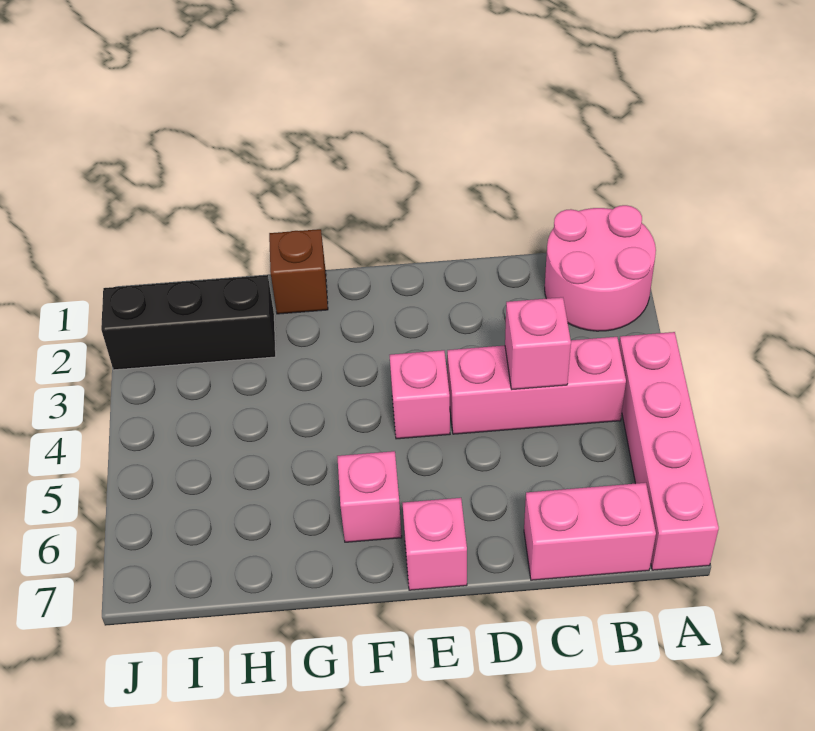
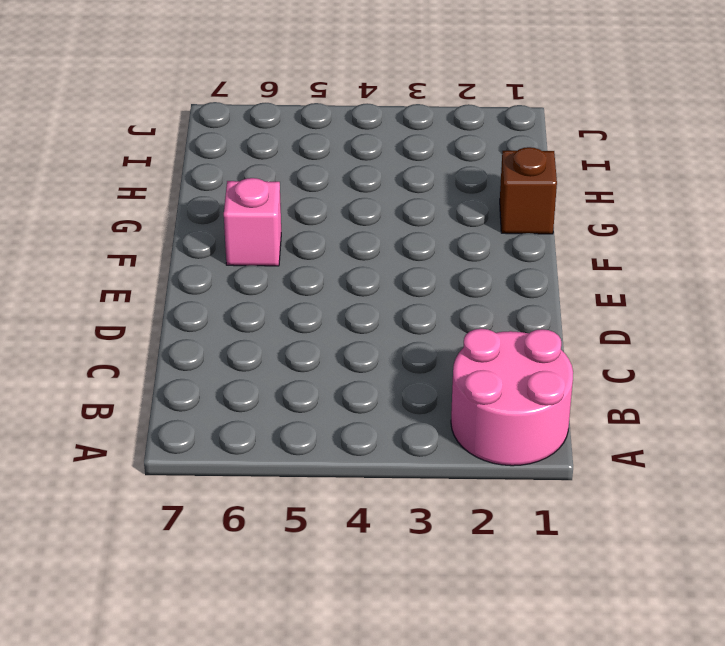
none -> pink 1x4 brick [619,332,719,570]
none -> pink 1x3 brick [447,337,626,434]

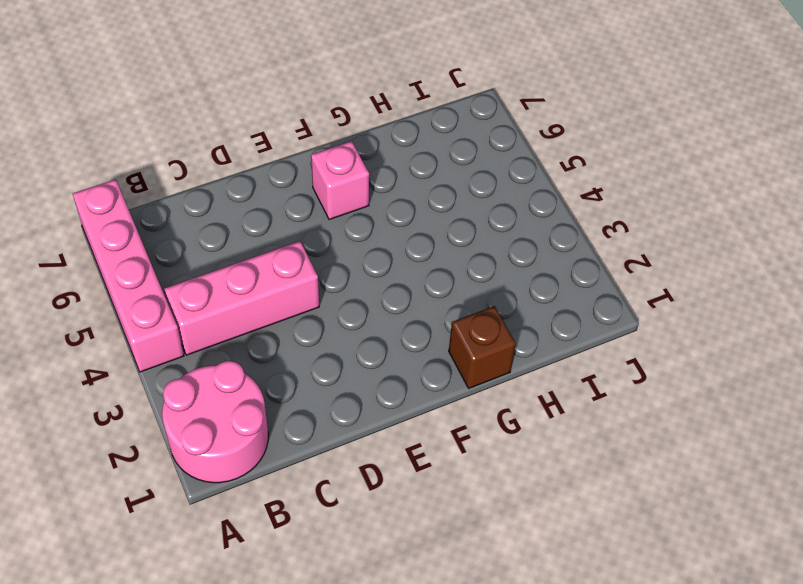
none -> pink 1x2 brick [524,483,656,580]
none -> pink 1x1 brick [390,350,450,439]

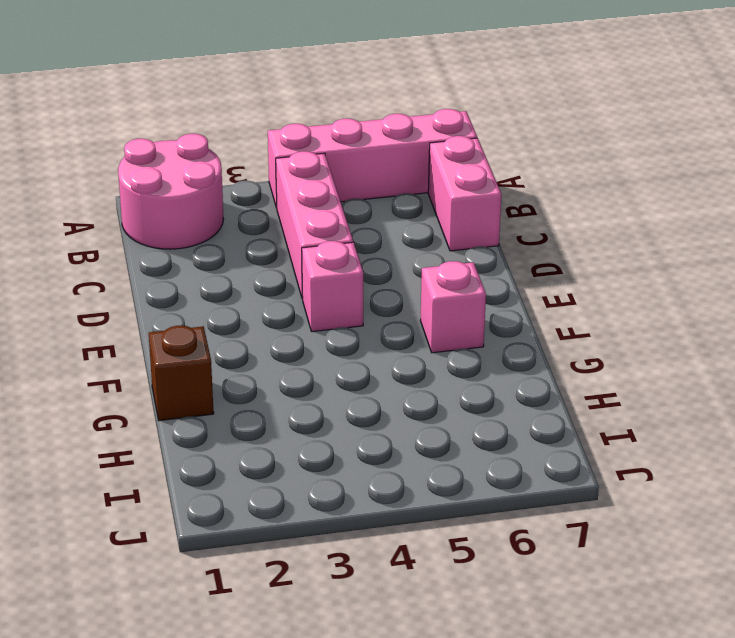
none -> pink 1x1 brick [402,498,467,590]
none -> black 1x3 brick [101,275,276,370]

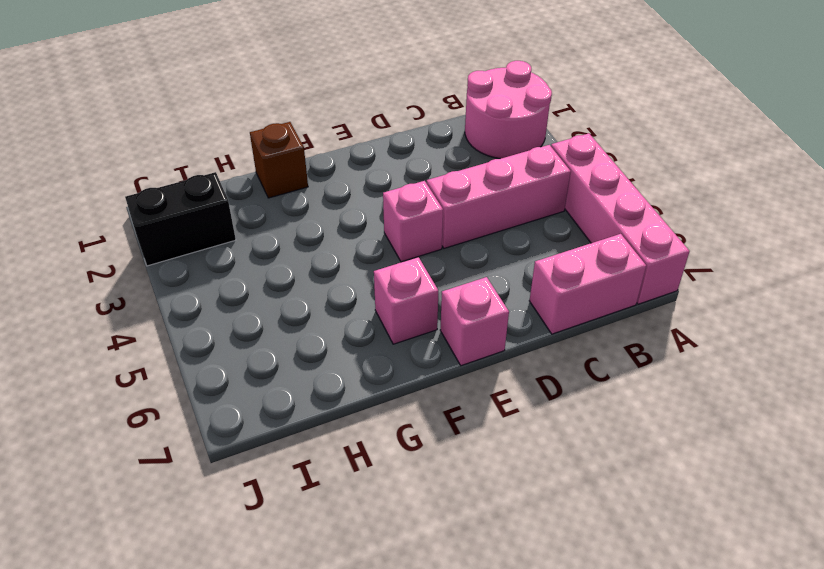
black 1x2 brick [125,172,236,266] -> black 1x3 brick [101,275,276,370]
none -> pink 1x1 brick [505,297,571,389]

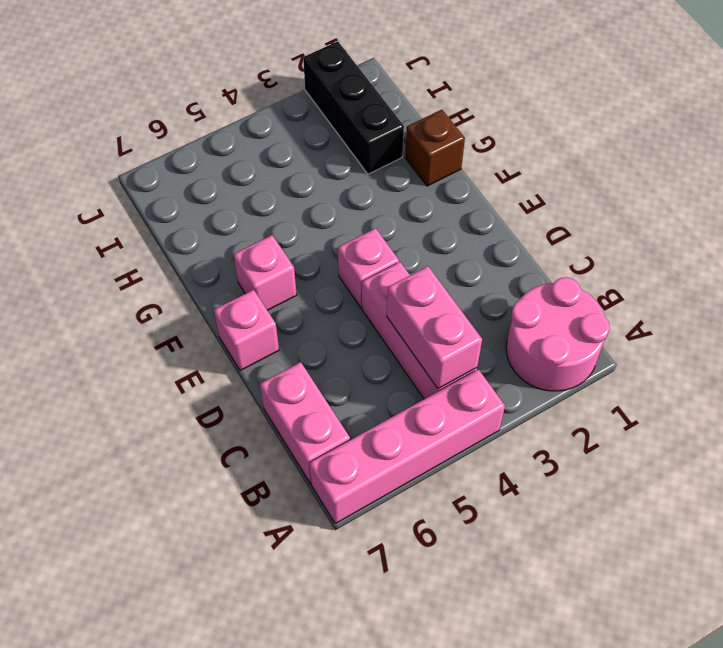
pink 1x2 brick [387,266,482,389] -> pink 1x1 brick [505,297,571,389]

